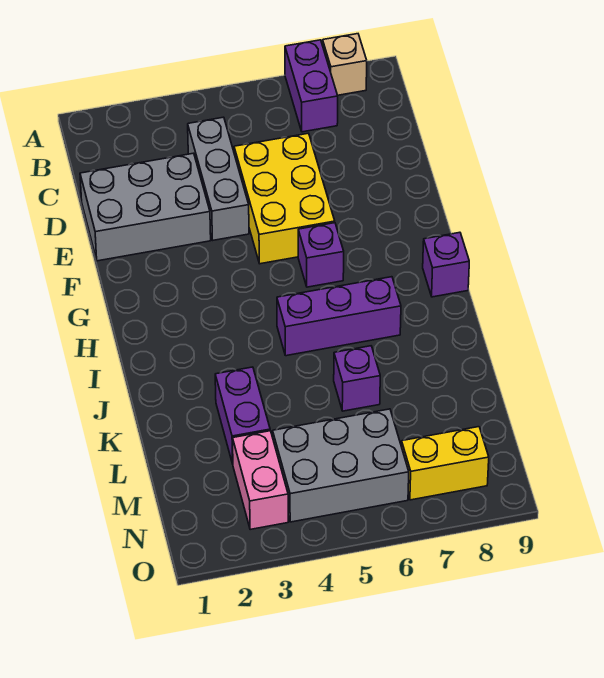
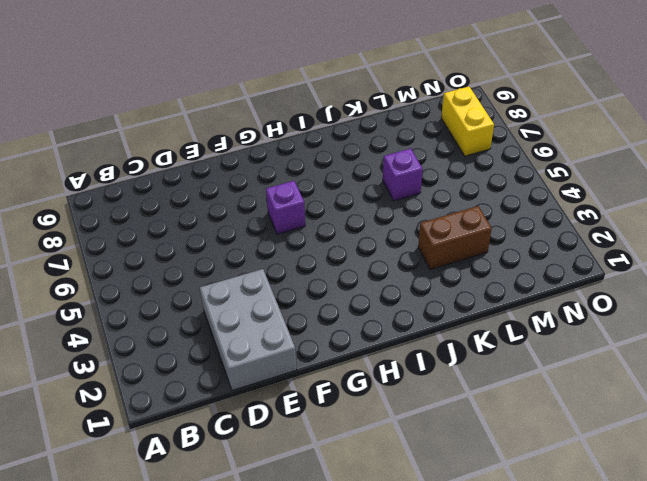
brown 1x2 brick [418,206,492,269] -> purple 1x2 brick [215,367,270,464]
none -> purple 1x2 brick [285,40,338,132]
none -> tan 1x1 brick [323,34,367,95]
none -> grey 1x3 brick [188,117,249,240]

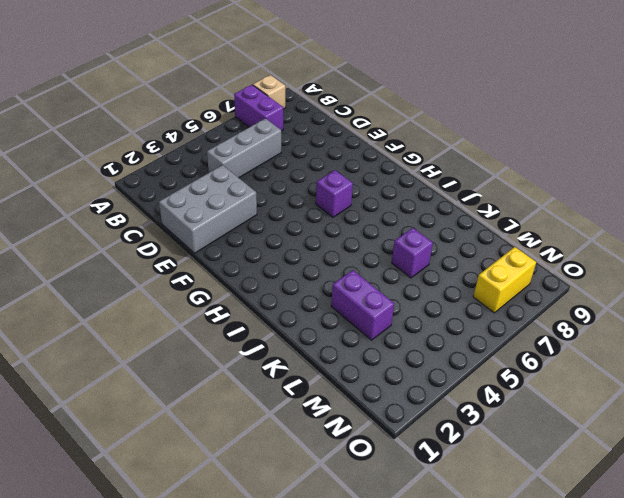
grey 1x3 brick [207,118,281,178] -> grey 1x3 brick turned to [188,117,249,240]
none -> yellow 2x3 brick [234,133,335,264]
none -> purple 1x1 brick [423,232,469,297]
none -> purple 1x3 brick [277,277,401,356]

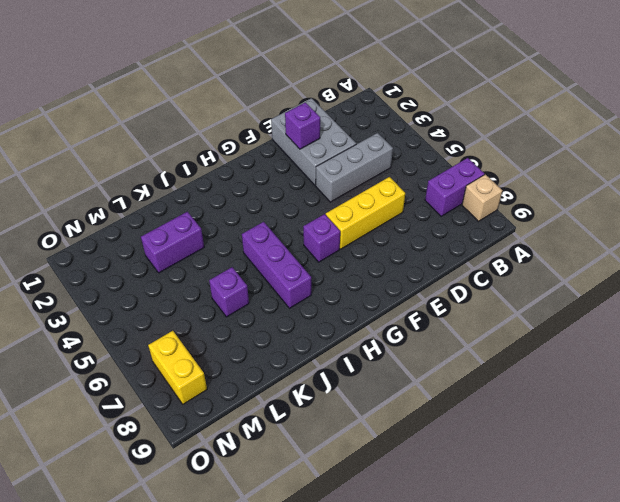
yellow 1x3 brick [326,177,405,249] -> yellow 2x3 brick [234,133,335,264]
purple 1x1 brick [285,103,320,149] -> purple 1x1 brick moved to [423,232,469,297]
none -> pink 1x2 brick [233,431,288,530]
none -> grey 2x3 brick [273,409,409,522]

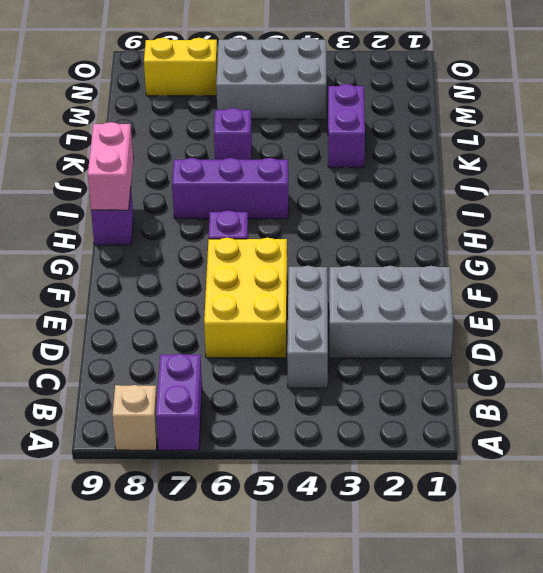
pink 1x2 brick [88,122,133,210] -> pink 1x2 brick moved to [233,431,288,530]

